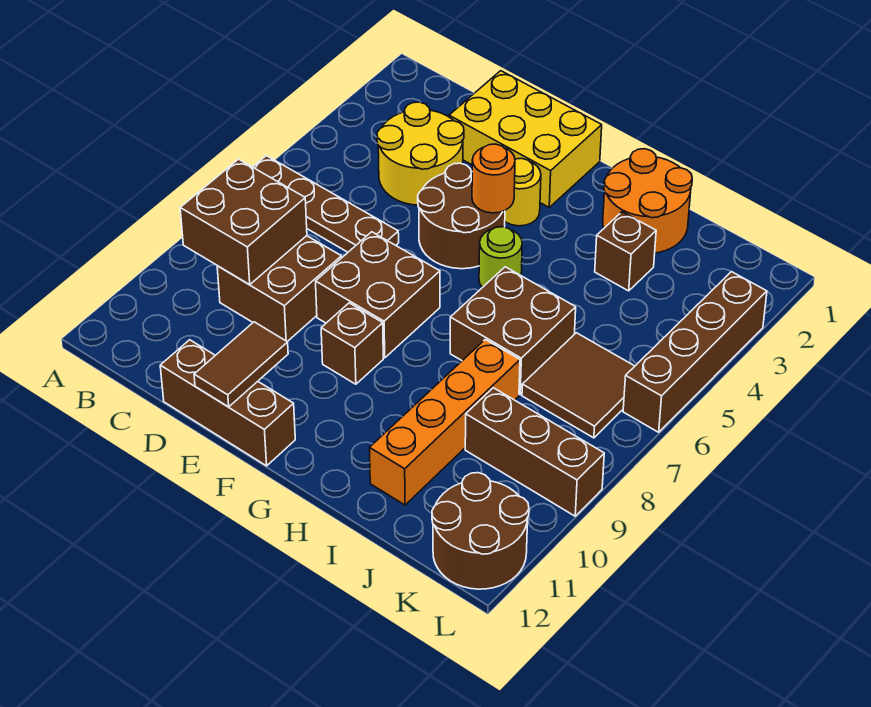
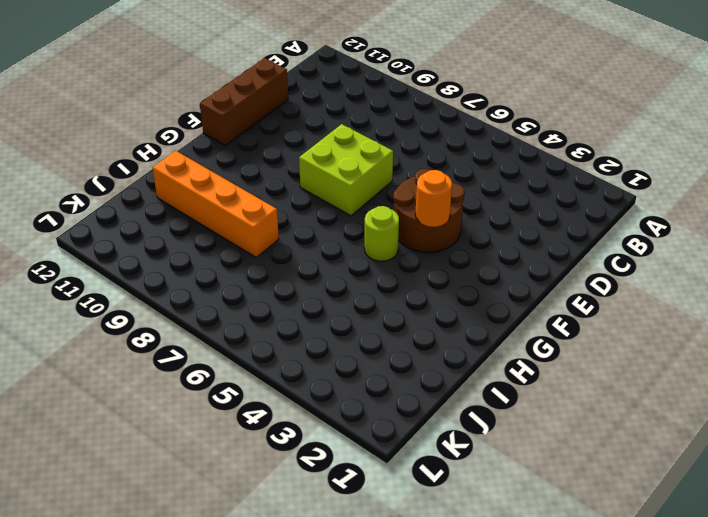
lime 2x2 brick [299,124,393,216] -> brown 2x2 brick [316,232,440,358]
none -> brown 1x4 plate [253,156,399,252]
none -> yellow 2x2 round brick [377,102,464,205]
none -> brown 2x2 brick [217,236,341,342]

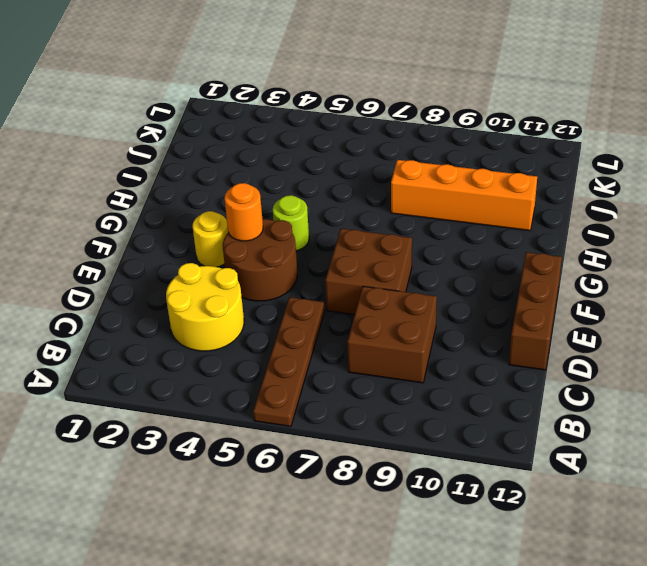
none -> yellow 2x3 brick [449,71,602,207]
none -> brown 1x1 brick [321,303,383,384]
none -> orange 2x2 round brick [603,149,692,253]

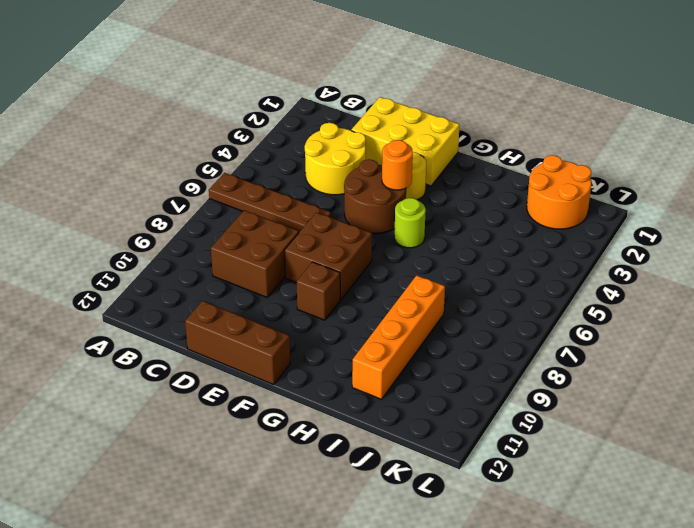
orange 2x2 round brick [527,155,591,229] -> orange 2x2 round brick moved to [603,149,692,253]
none -> brown 2x2 brick [450,267,576,395]
none -> brown 1x1 brick [595,212,656,291]
none -> brown 2x2 tile [522,333,635,438]

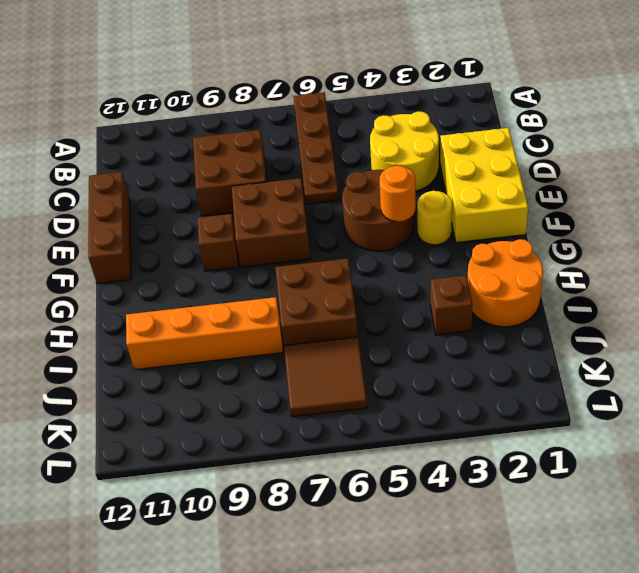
none -> lime 1x1 round brick [479,227,522,288]
none -> brown 1x3 brick [465,388,604,516]
none -> brown 2x2 round brick [432,473,529,589]

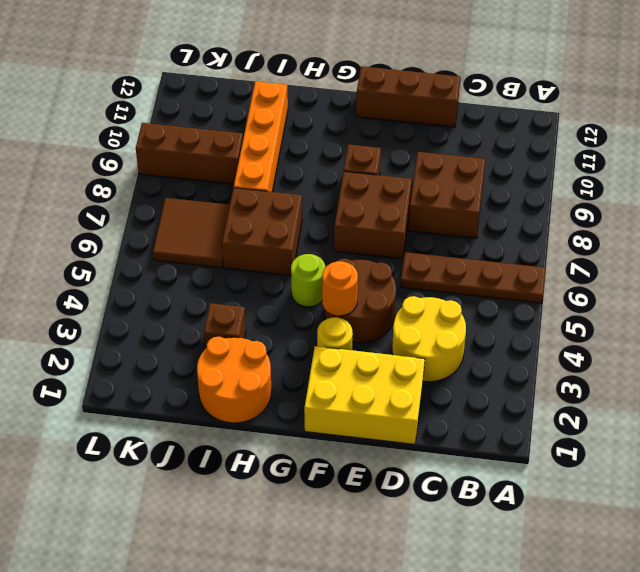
none -> brown 2x2 round brick [432,473,529,589]
none -> brown 1x4 brick [623,272,767,432]
none -> brown 2x2 brick [180,159,307,285]

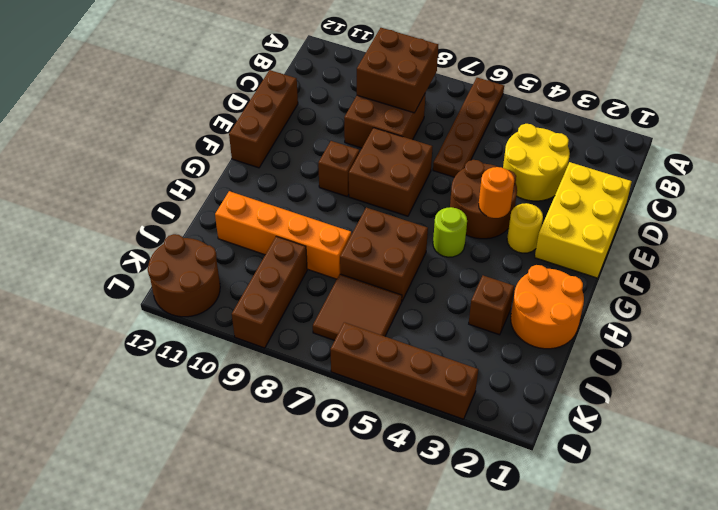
none -> brown 1x2 tile [194,322,288,407]

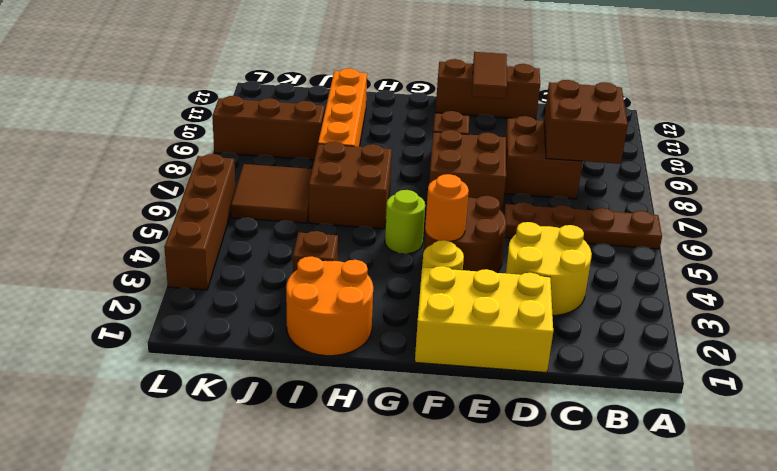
none -> brown 2x2 round brick [432,473,529,589]

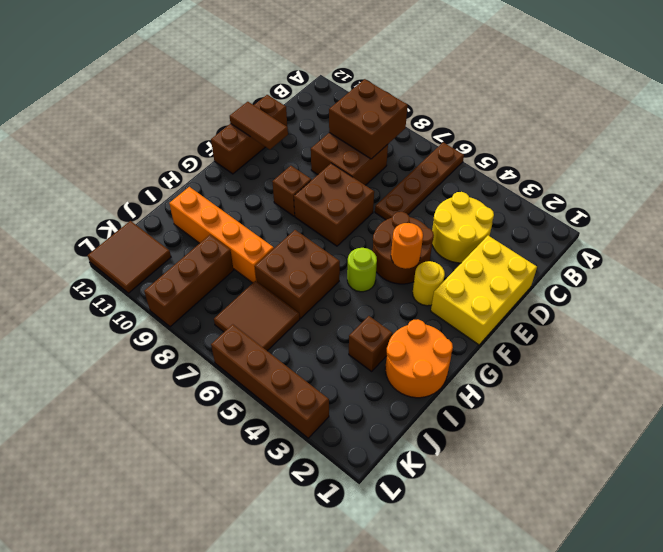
brown 2x2 tile [88,221,171,293] -> brown 2x2 round brick [432,473,529,589]

